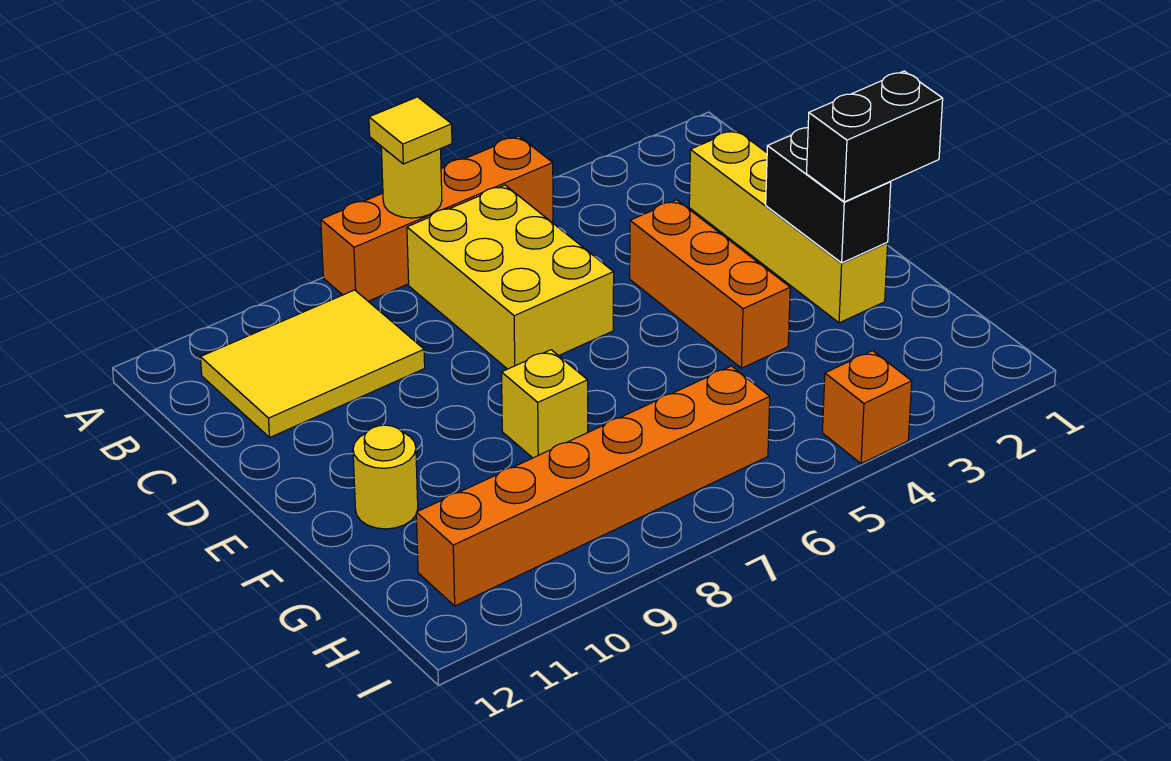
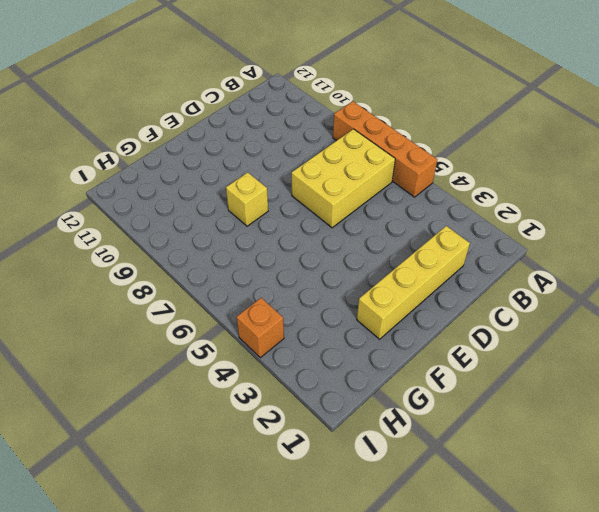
none -> yellow 2x3 tile [200,290,425,437]
none -> orange 1x3 brick [630,200,790,368]
none -> yellow 1x1 round brick [353,425,418,529]

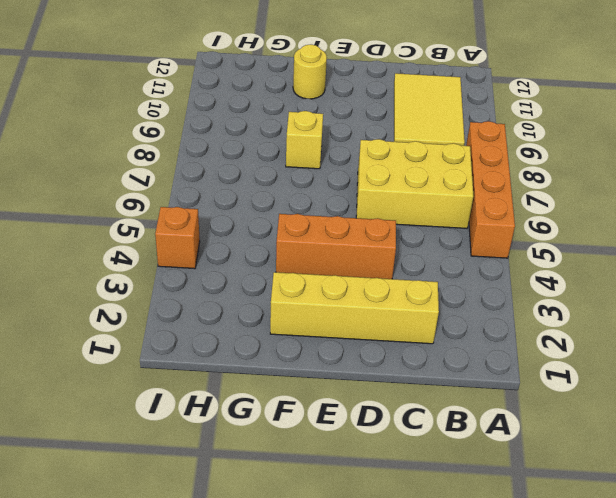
none -> orange 1x6 brick [416,366,770,606]
none -> yellow 1x1 round brick [381,146,442,218]
none -> black 1x2 brick [766,128,891,263]

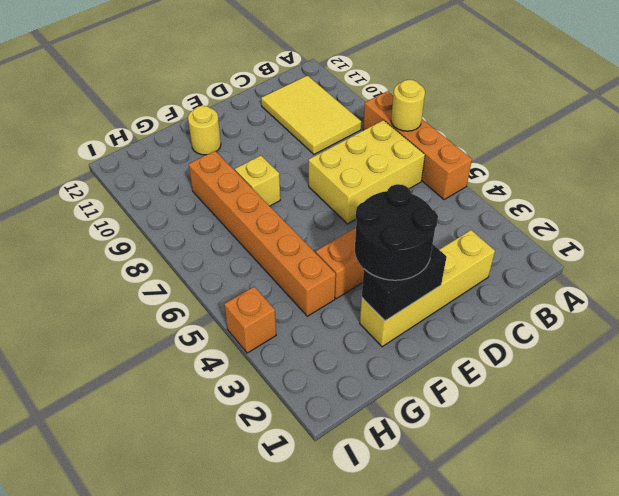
black 2x2 round brick [355,184,438,280] -> black 1x2 brick [807,71,943,202]
orange 1x6 brick [189,151,336,316] -> orange 1x6 brick moved to [416,366,770,606]
none -> yellow 1x1 tile [369,97,452,164]

